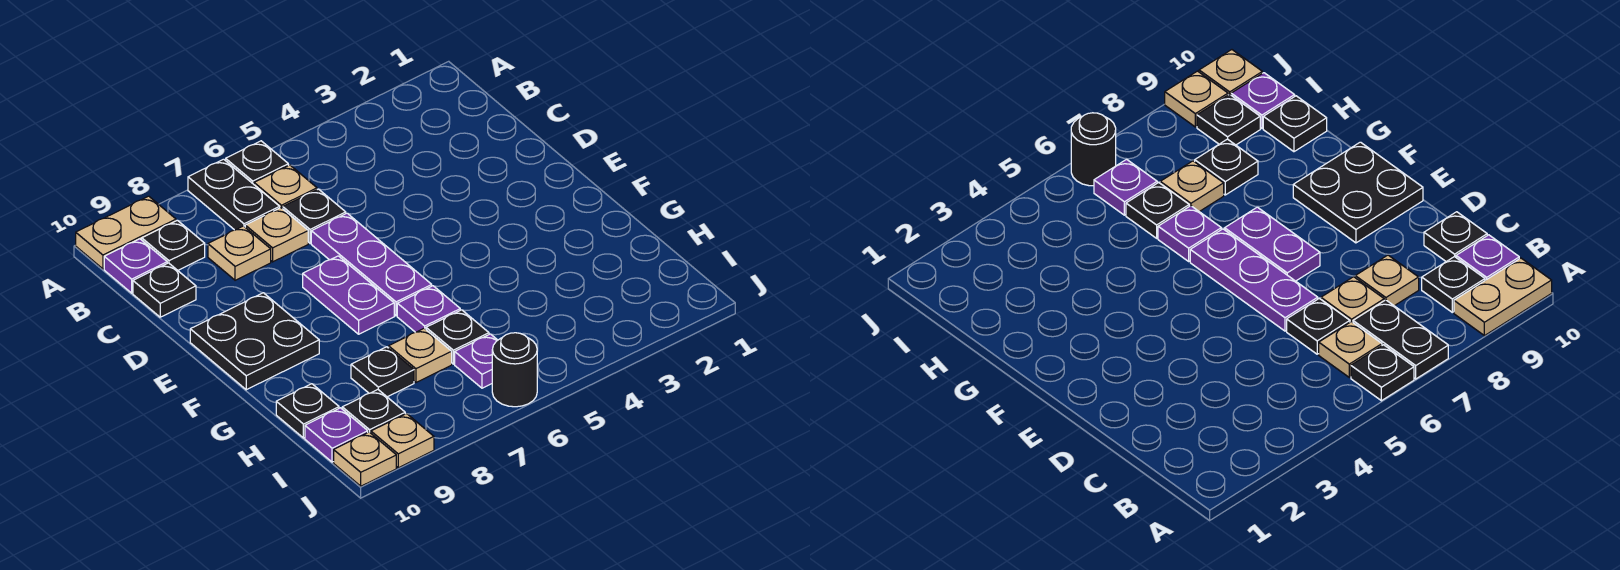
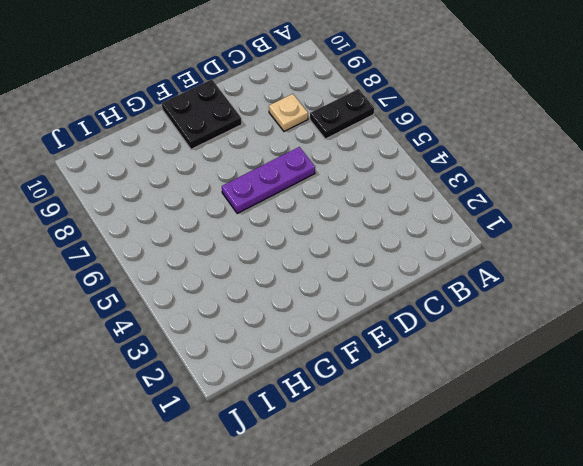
none -> black 1x1 plate [226,141,288,184]
none -> tan 1x2 plate [76,196,176,269]
none -> tan 1x1 plate [254,165,317,209]

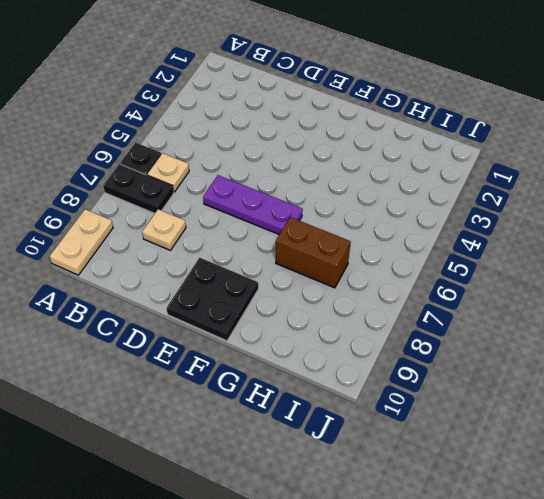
brown 1x2 brick [276,217,351,288] -> tan 1x1 plate [389,328,452,382]
none -> black 1x1 plate [142,220,205,270]
none -> purple 1x1 plate [104,239,167,293]
none -> black 1x1 plate [283,189,346,243]

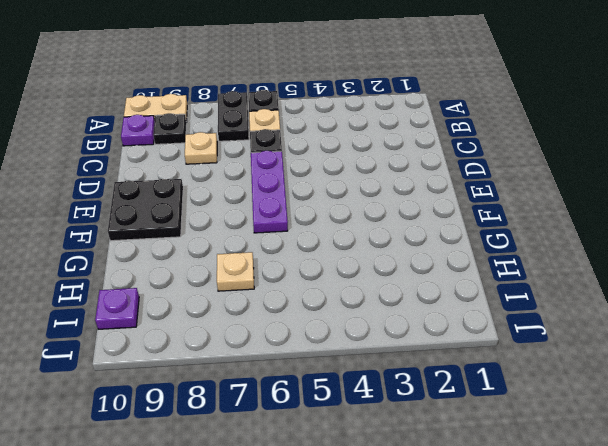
none -> tan 1x1 plate [245,208,308,262]
none -> black 1x1 plate [133,263,196,317]
none -> purple 1x2 plate [303,256,394,334]

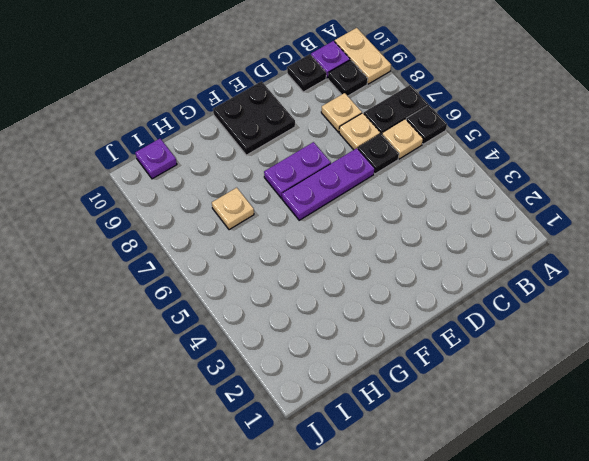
none -> purple 1x1 plate [397,286,460,332]
none -> black 1x1 plate [426,310,489,364]
none -> black 1x1 plate [351,347,414,397]

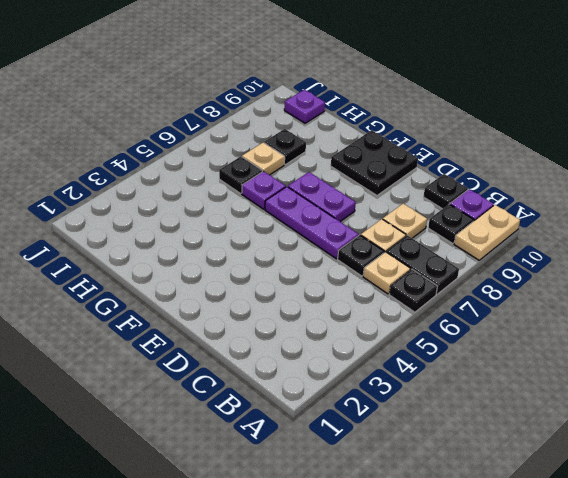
none -> black 1x1 plate [276,384,339,438]
none -> purple 1x1 plate [455,334,498,388]
none -> black 1x1 plate [342,390,405,433]

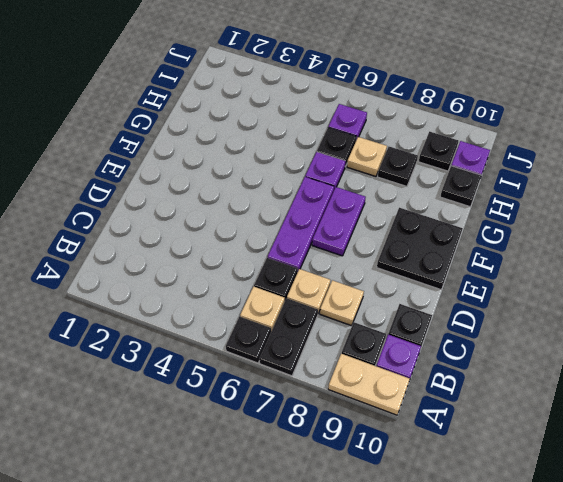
none -> black 1x1 round brick [492,333,537,407]
none -> tan 1x1 plate [371,414,434,468]
none -> tan 1x1 plate [334,432,396,486]

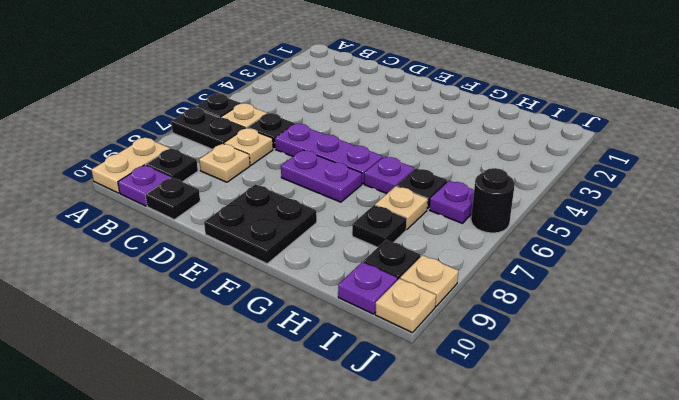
none -> black 1x1 plate [276,384,339,438]

